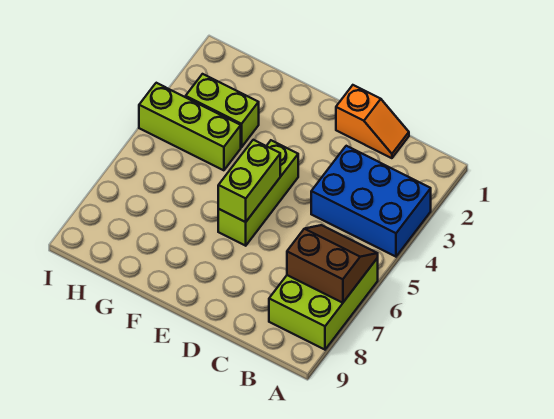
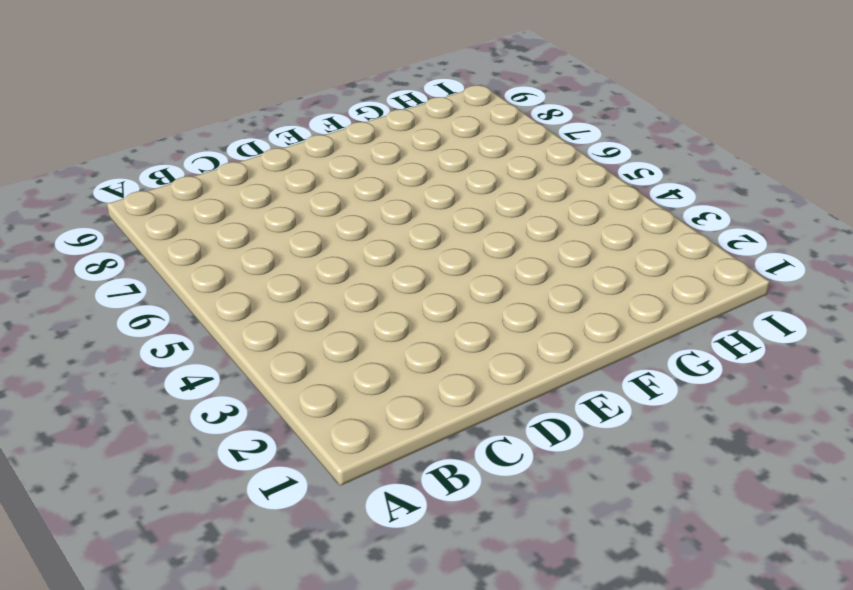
none -> blue 2x3 brick [311,146,431,257]
none -> lime 2x3 brick [269,258,378,350]

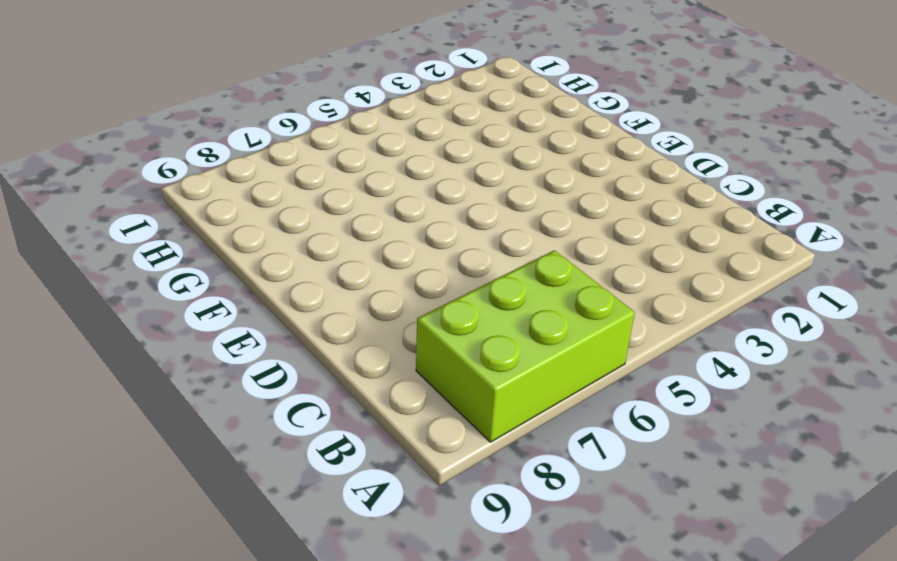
none -> blue 2x3 brick [311,146,431,257]
none -> orange 1x2 slope [336,85,409,158]

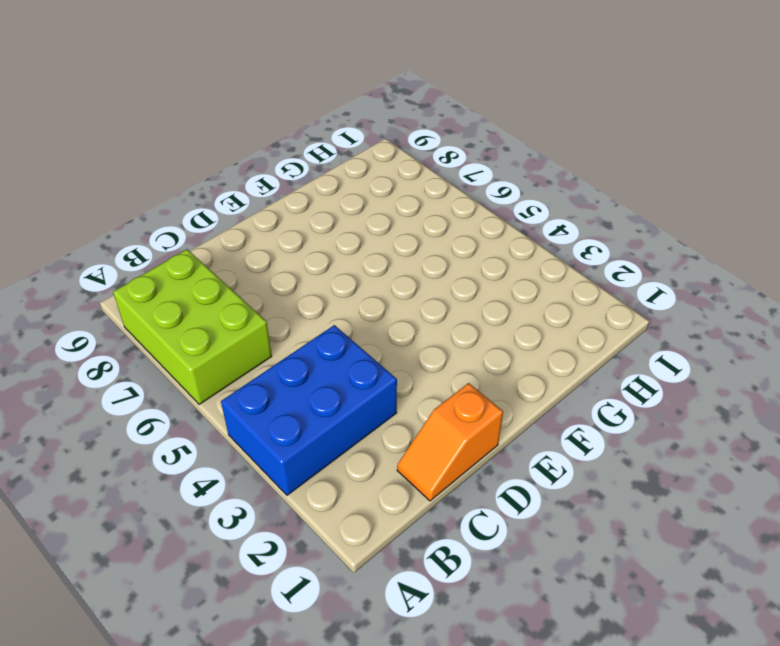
none -> lime 1x3 brick [218,140,298,246]
none -> lime 1x2 brick [186,74,259,147]

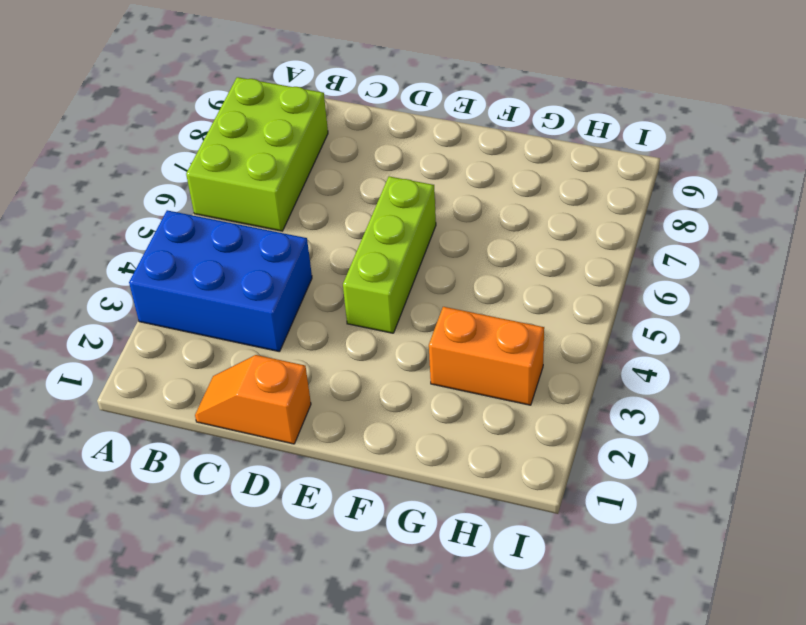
orange 1x2 brick [429,307,544,405] -> lime 1x2 brick [186,74,259,147]
none -> lime 1x3 brick [139,83,241,170]
none -> brown 2x2 slope [287,225,378,303]

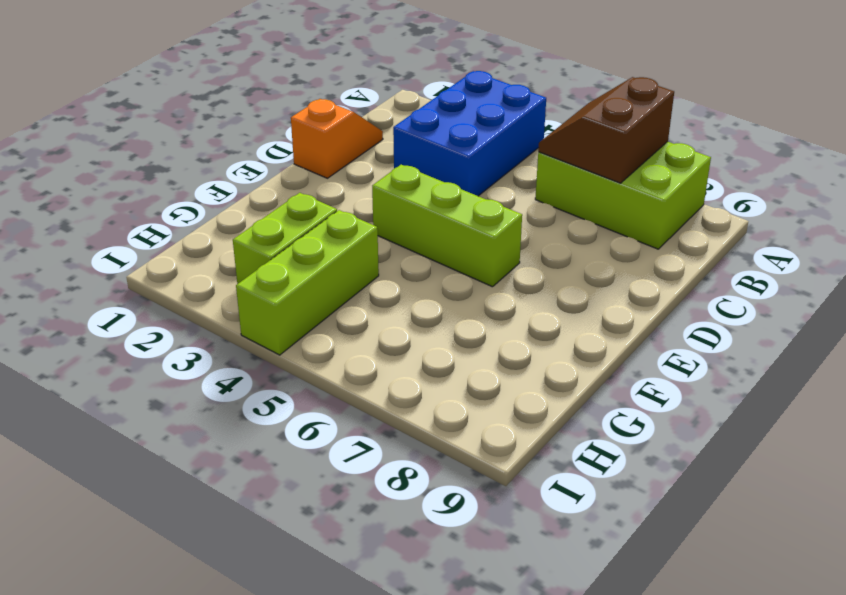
none -> lime 1x2 brick [218,140,280,222]

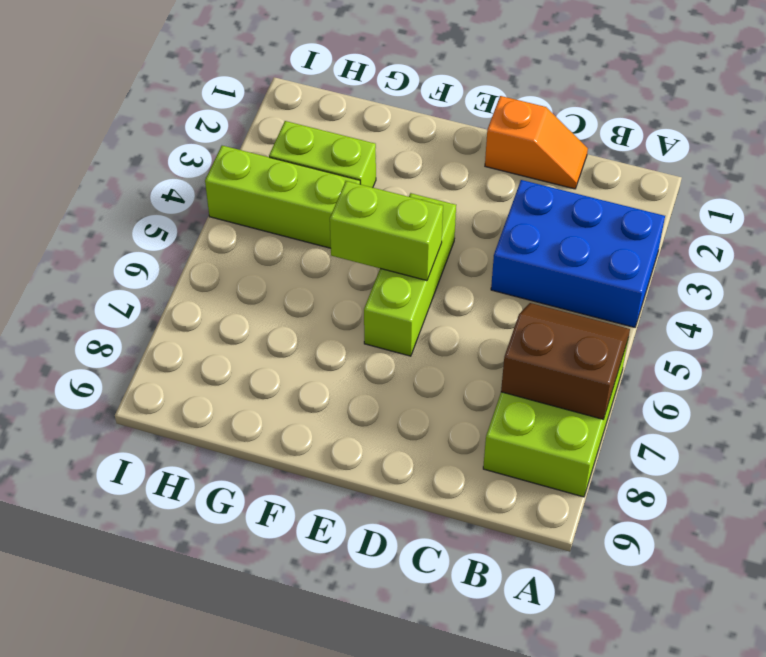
lime 1x2 brick [330,181,443,281] -> lime 1x2 brick turned to [218,140,280,222]

